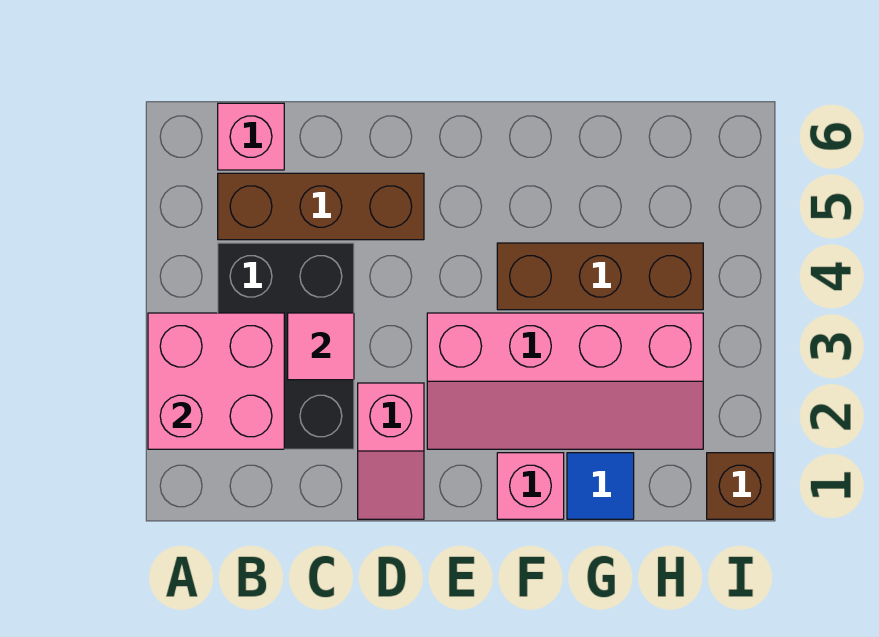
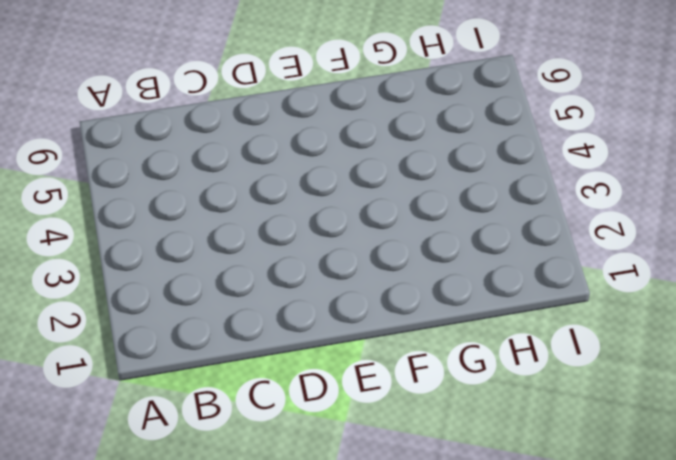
none -> black 2x3 brick [218,243,354,449]
none -> brown 1x3 brick [218,173,424,240]

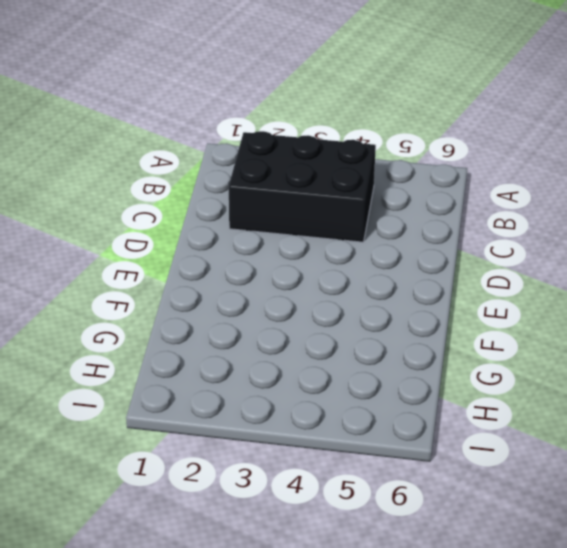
none -> brown 1x3 brick [218,173,424,240]
none -> pink 1x1 brick [218,103,284,170]

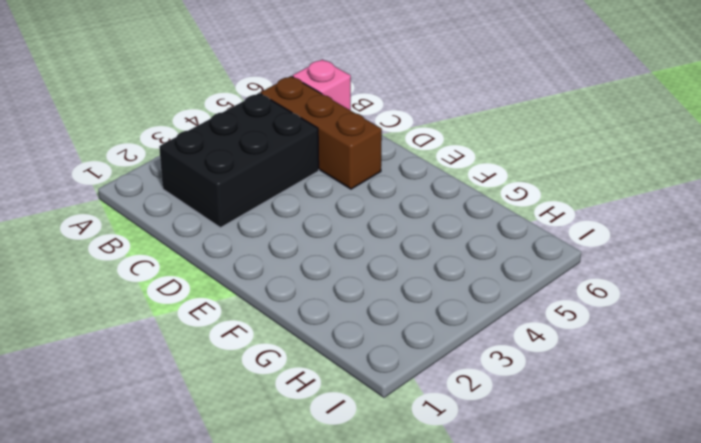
none -> pink 1x2 slope [358,383,424,519]
none -> pink 2x4 slope [427,313,703,449]

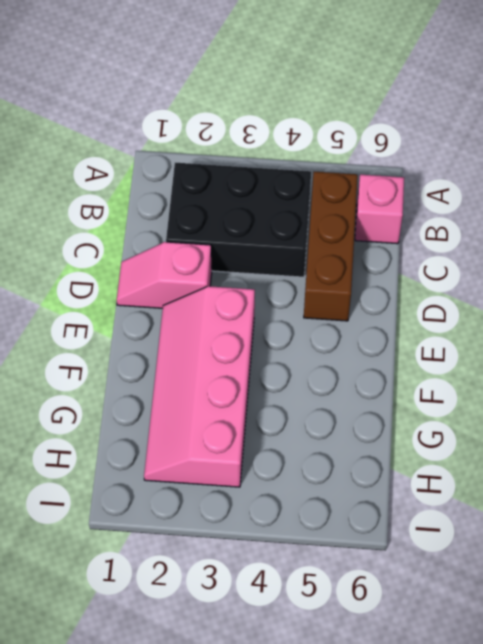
none -> pink 1x1 brick [497,453,564,519]
none -> brown 1x3 brick [497,243,703,310]

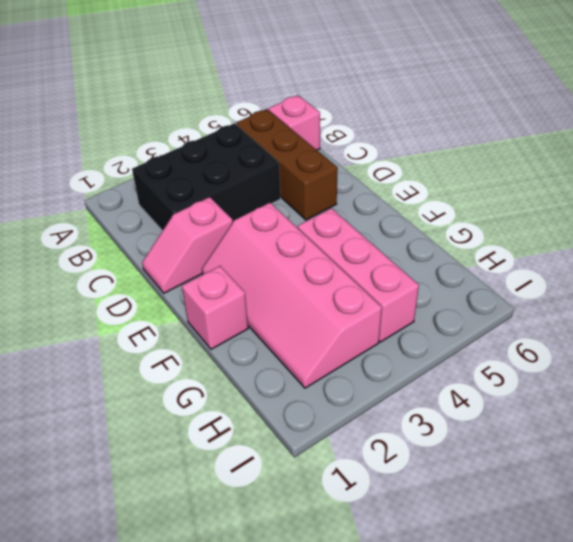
pink 1x3 brick [298,208,419,342] -> brown 1x3 brick [497,243,703,310]
none -> blue 1x1 tile [567,453,634,519]
none -> brown 1x1 brick [707,453,773,519]

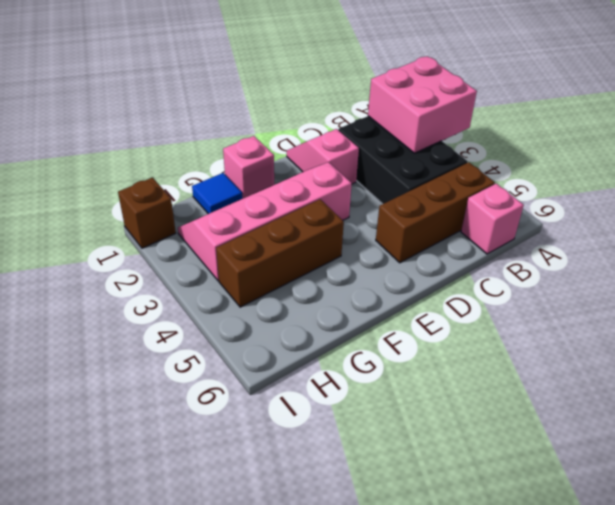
none -> pink 1x1 tile [288,313,354,380]

